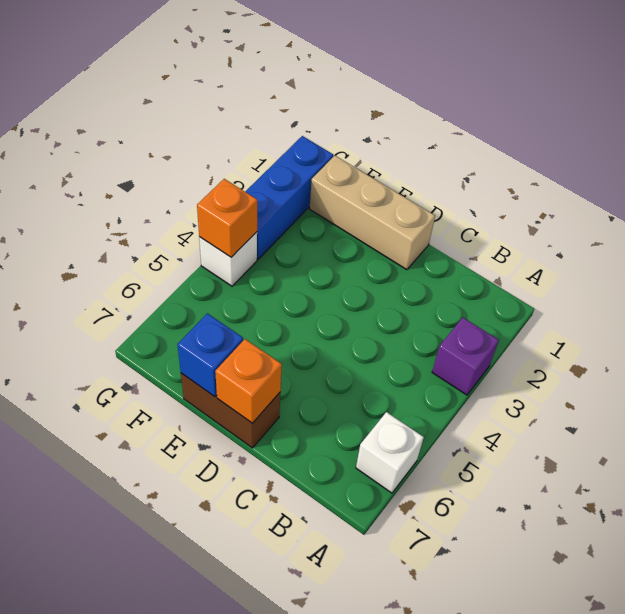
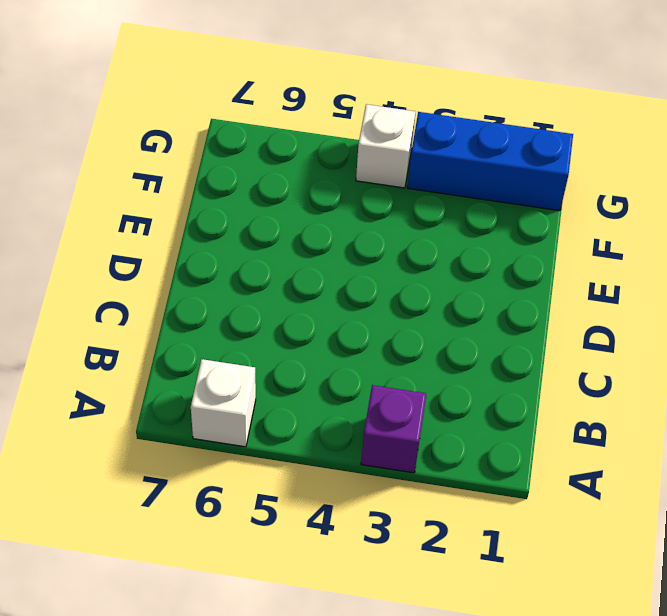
none -> tan 1x3 brick [310,156,435,270]
none -> brown 1x2 brick [181,373,280,448]

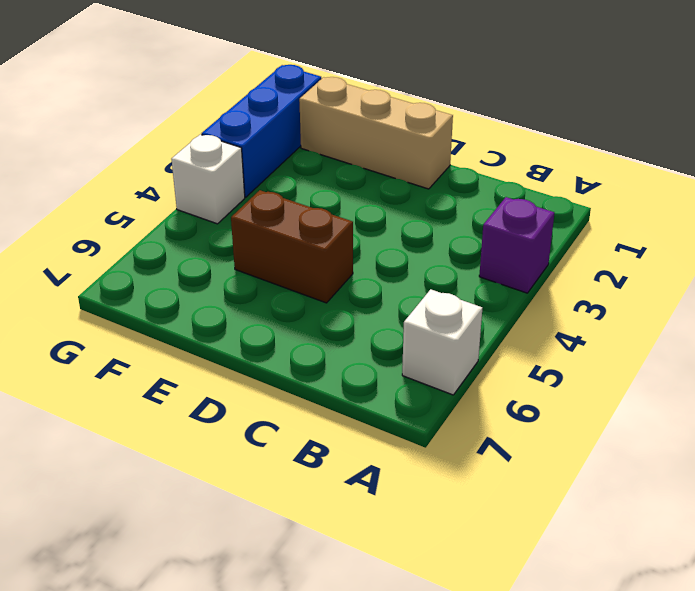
brown 1x2 brick [231,190,353,303] -> brown 1x2 brick moved to [181,373,280,448]
none -> orange 1x1 brick [215,339,282,423]
none -> blue 1x1 brick [177,313,243,397]

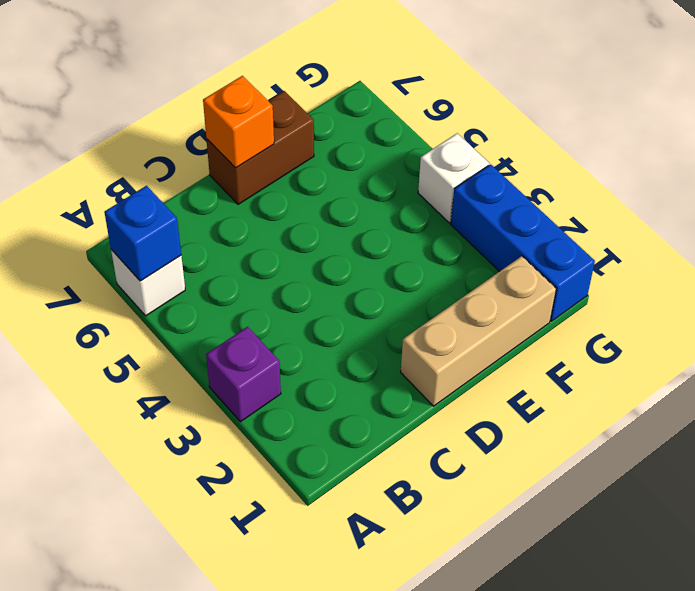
blue 1x1 brick [104,186,181,281] -> blue 1x1 brick moved to [177,313,243,397]
none -> orange 1x1 brick [197,179,257,257]

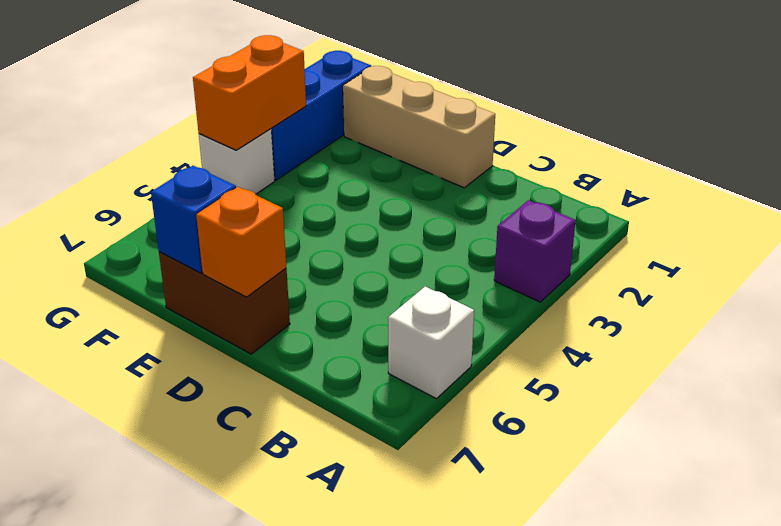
orange 1x2 brick [193,35,306,150] -> orange 1x1 brick [197,179,257,257]

